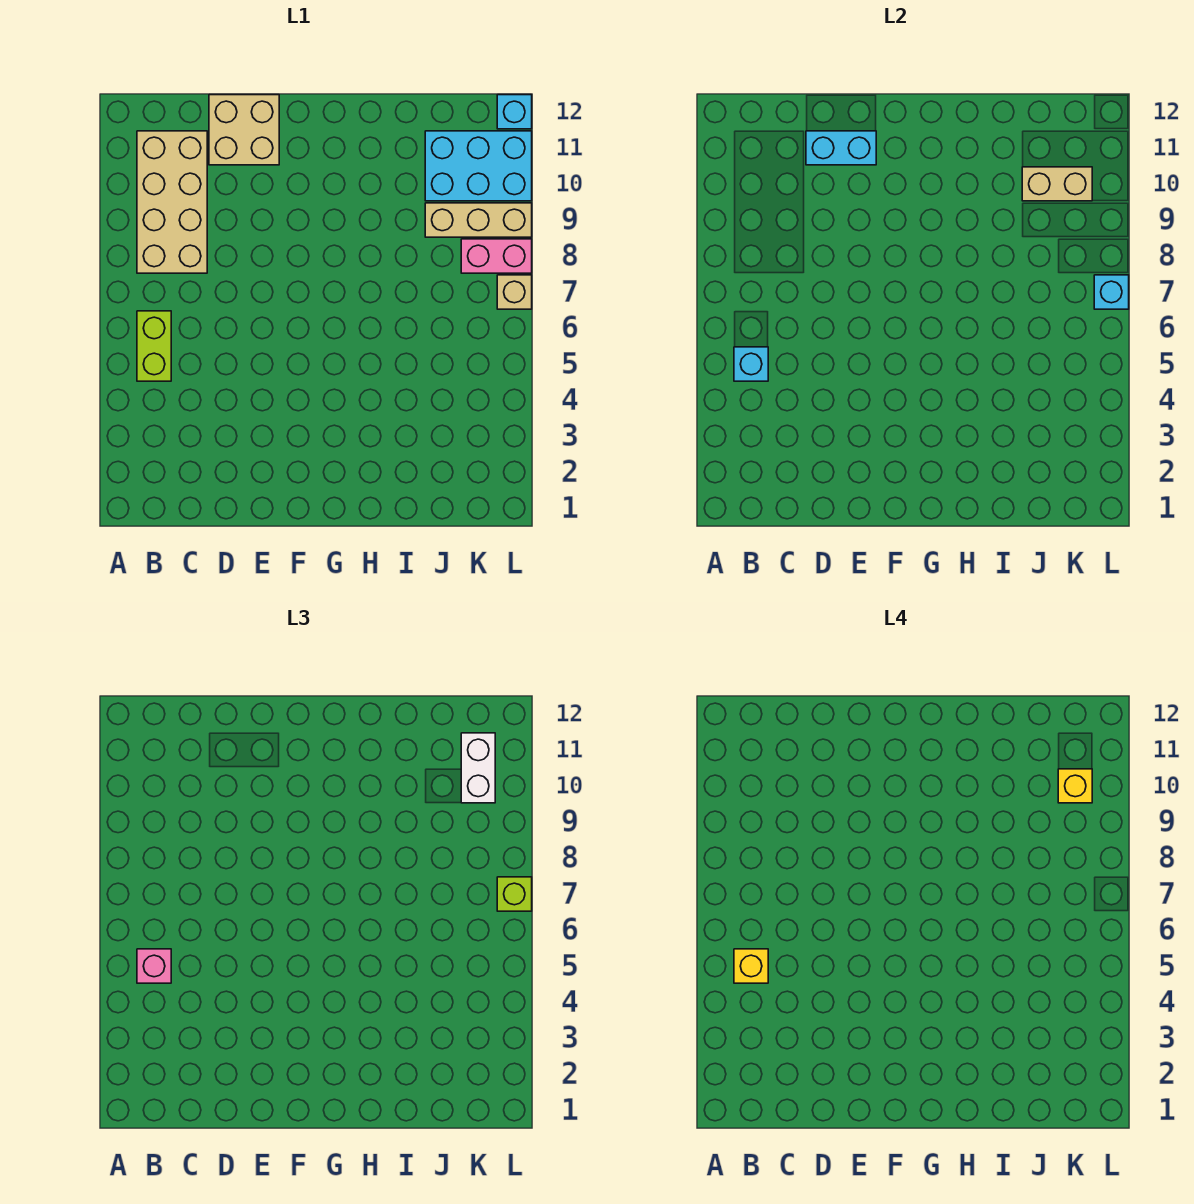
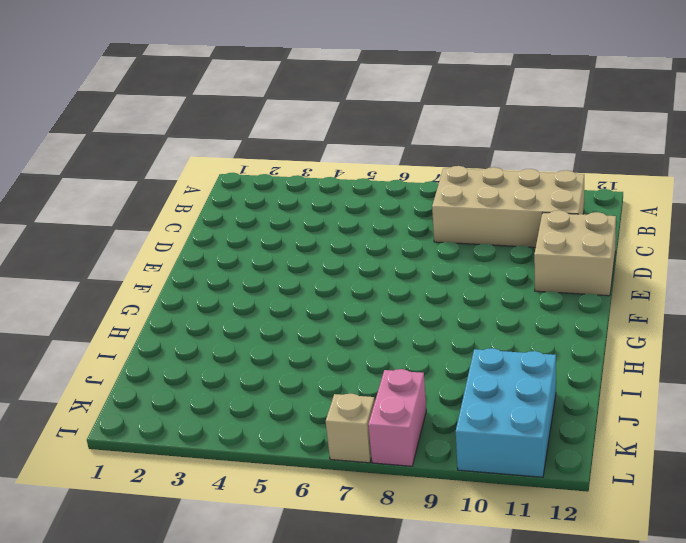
none -> lime 1x2 brick [137,311,171,381]
none -> tan 1x3 brick [425,203,532,237]
none -> cyan 1x1 brick [497,95,532,129]

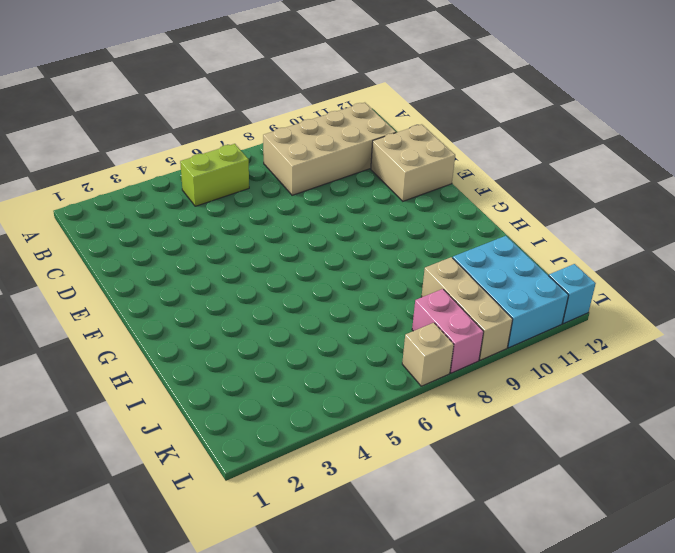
none -> cyan 1x1 brick [734,347,768,381]
none -> cyan 1x2 brick [806,131,876,165]
none -> tan 1x2 brick [1022,167,1092,201]

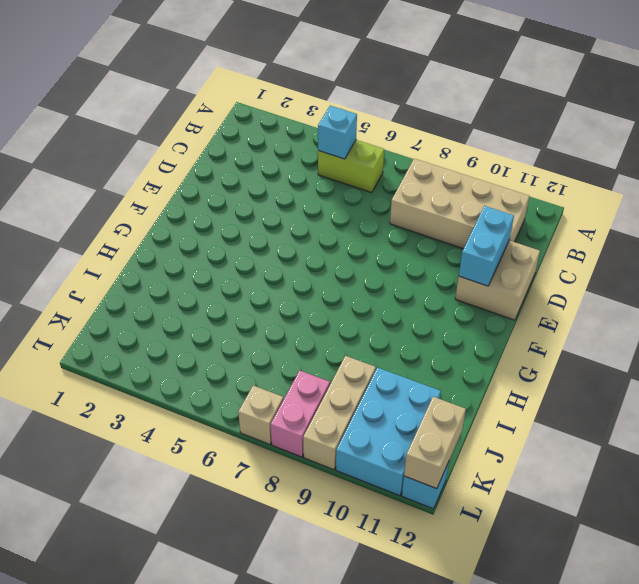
tan 1x2 brick [404,397,466,489] -> tan 1x2 brick moved to [1022,167,1092,201]
none -> cyan 1x1 brick [1094,275,1129,309]
none -> pink 1x1 brick [137,949,171,983]
none -> white 1x2 brick [461,733,495,803]

